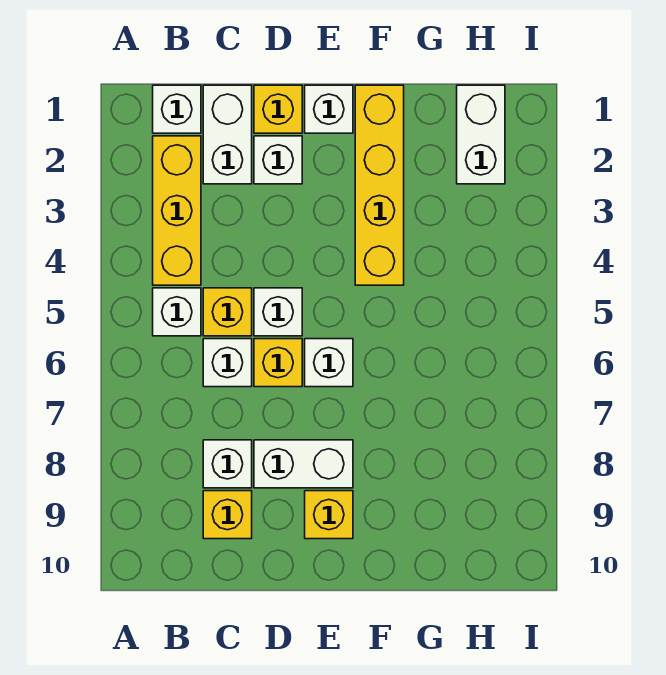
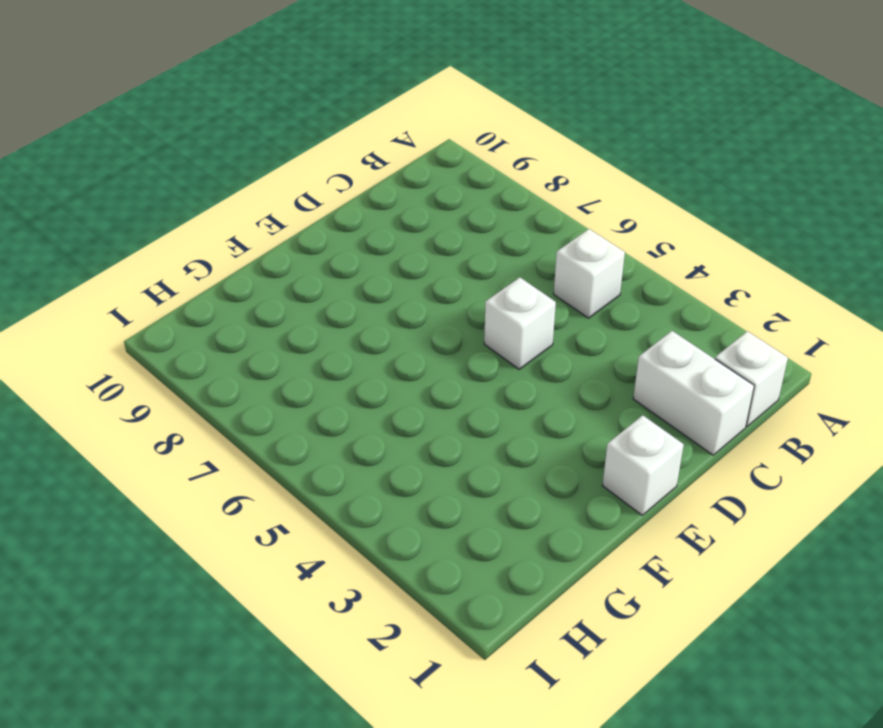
none -> yellow 1x3 brick [153,136,201,285]
none -> yellow 1x1 brick [203,288,252,336]
none -> white 1x1 brick [203,339,252,387]

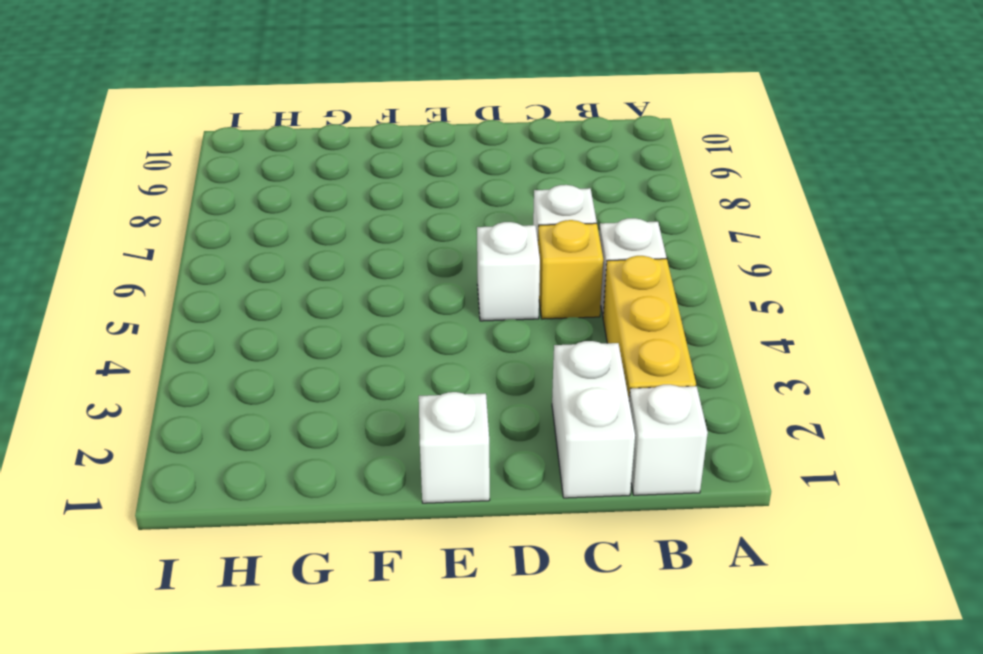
none -> white 1x1 brick [203,440,252,488]
none -> yellow 1x1 brick [203,491,252,539]
none -> yellow 1x1 brick [254,85,302,133]

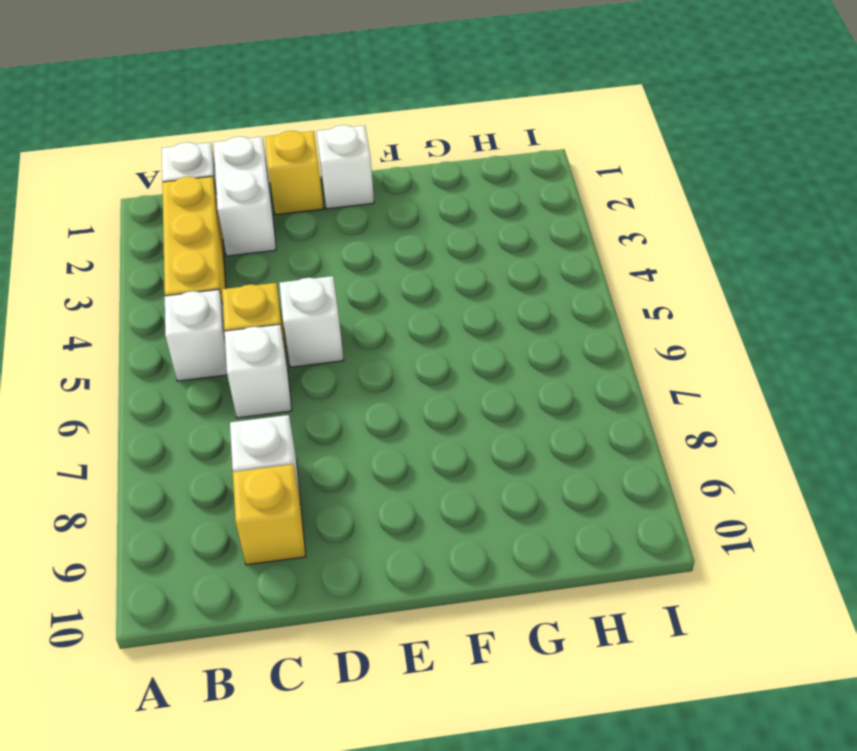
none -> white 1x1 brick [254,136,302,184]
none -> yellow 1x1 brick [254,339,302,387]
none -> white 1x2 brick [254,440,353,488]

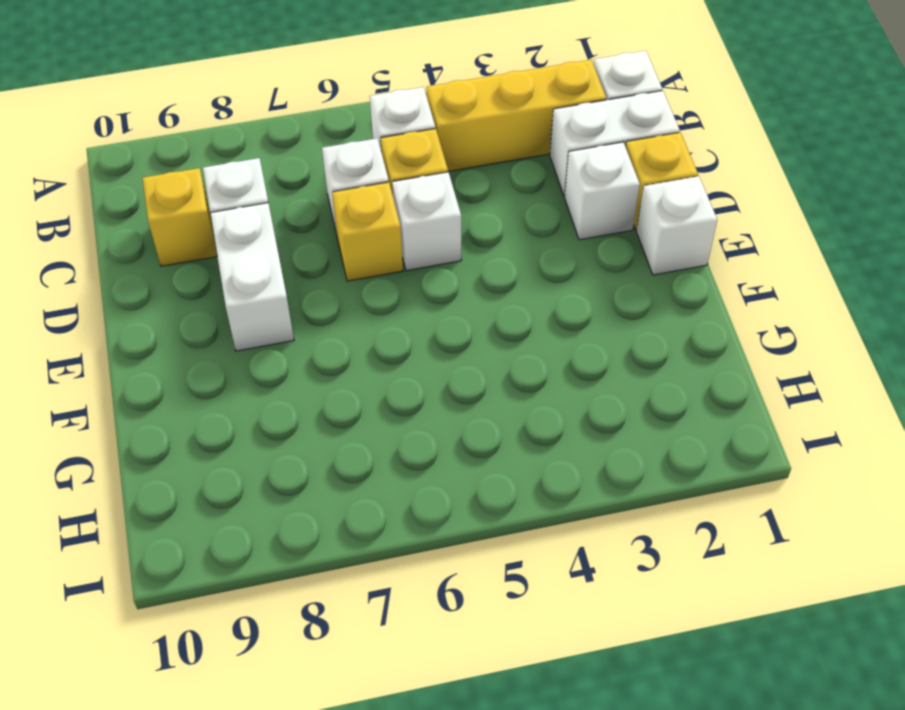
none -> white 1x1 brick [305,339,353,387]
none -> yellow 1x1 brick [305,491,353,539]
none -> yellow 1x4 brick [355,85,404,285]

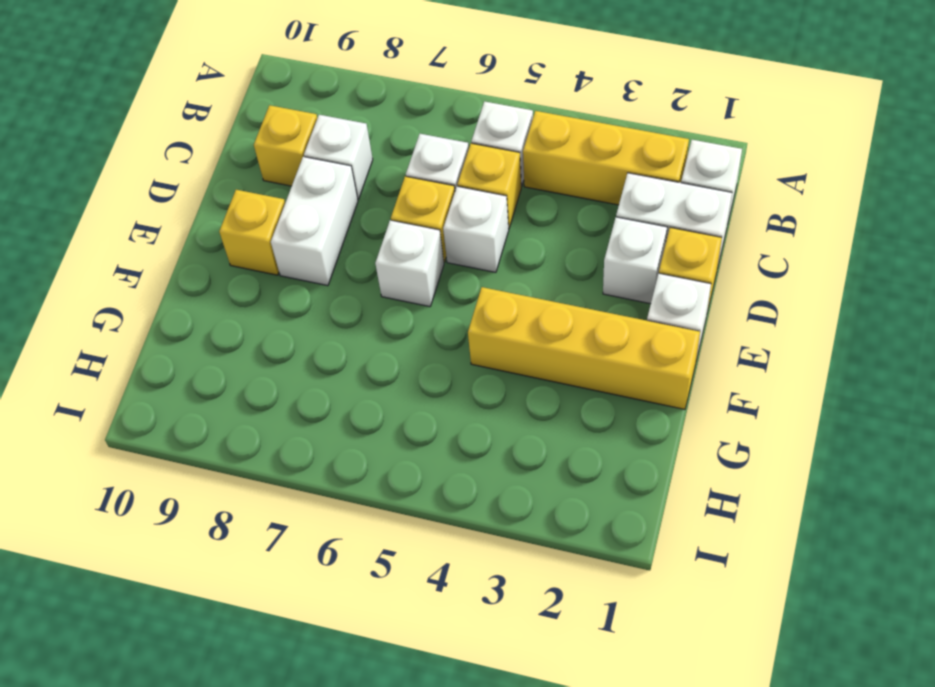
none -> white 1x2 brick [457,85,505,184]

